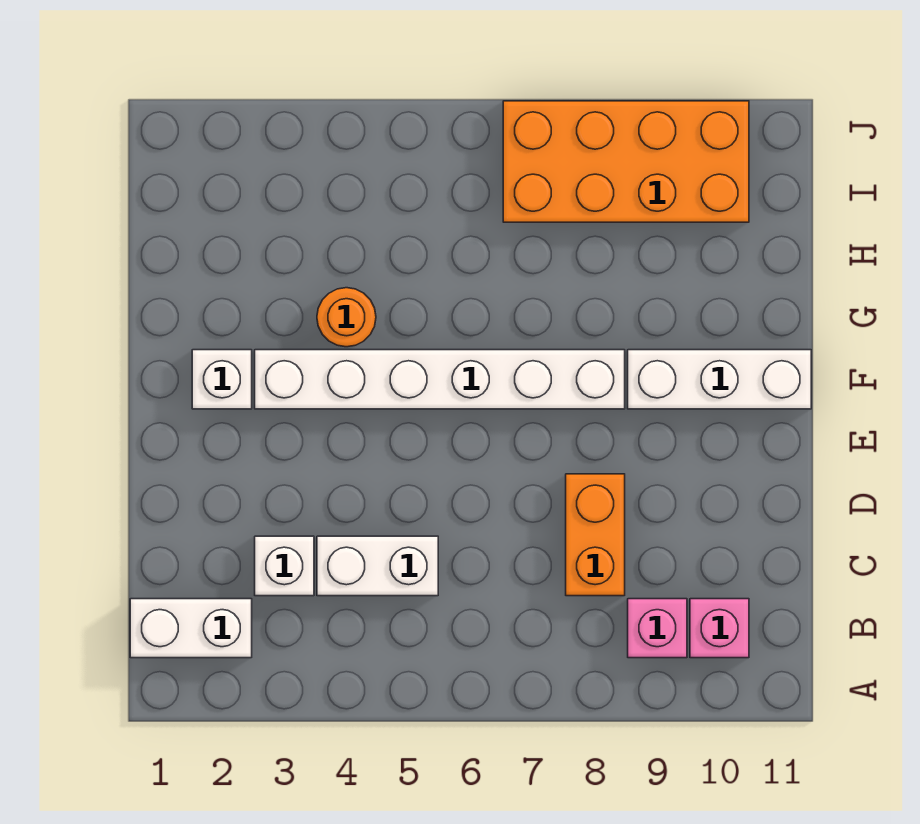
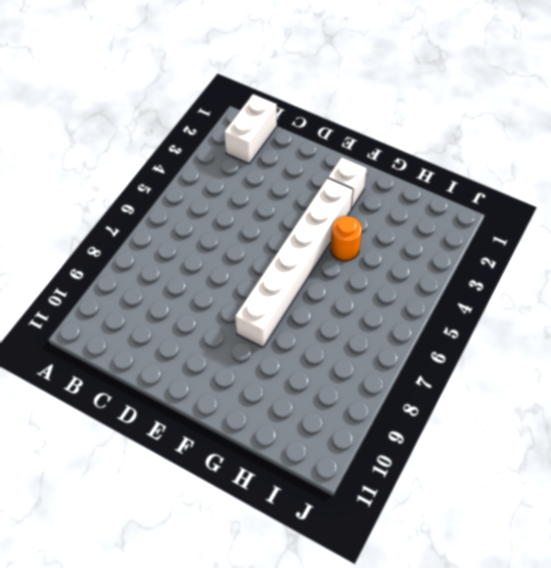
none -> pink 1x1 brick [628,599,687,658]
none -> pink 1x1 brick [690,599,749,658]

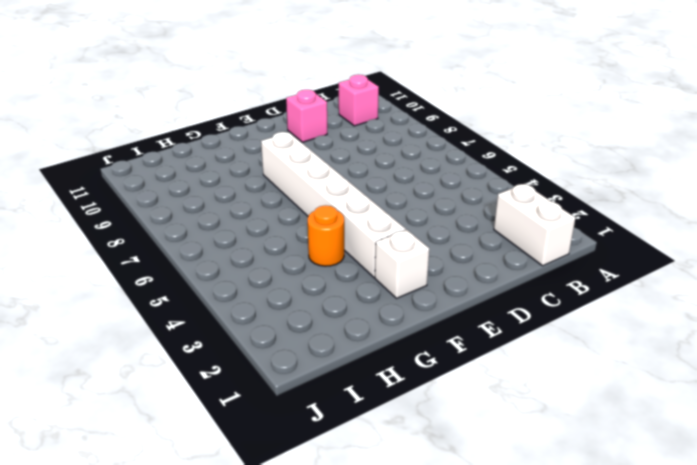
pink 1x1 brick [286,90,327,142] -> pink 1x1 brick moved to [628,599,687,658]
none -> white 1x1 brick [255,536,314,596]
none -> white 1x2 brick [317,536,438,596]

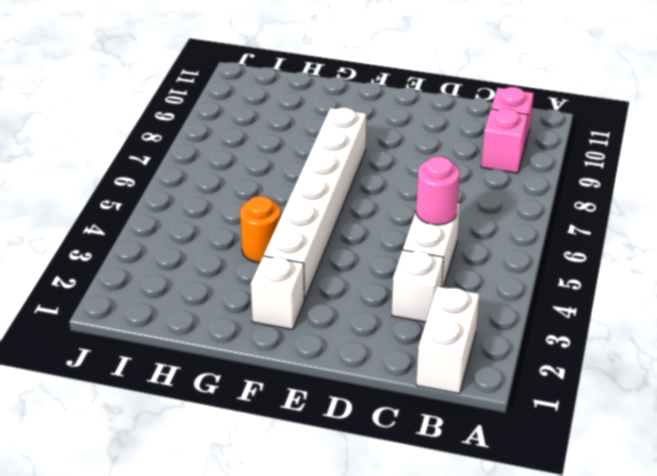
pink 1x1 round brick [416,157,460,225] -> none
none -> orange 1x2 brick [566,474,625,596]
none -> white 1x3 brick [628,350,811,409]

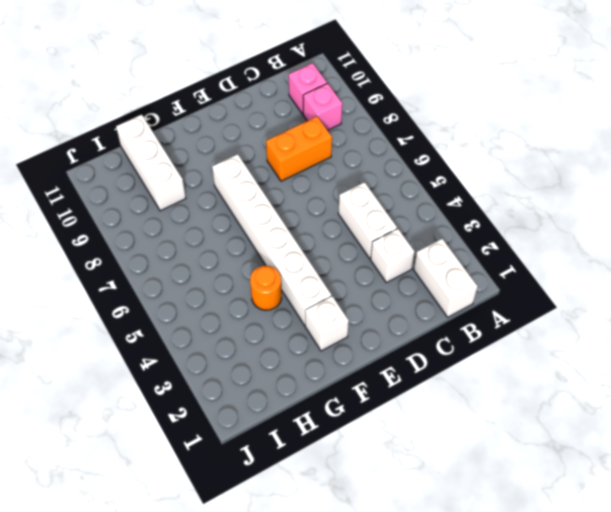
white 1x3 brick [116,115,186,211] -> white 1x3 brick moved to [628,350,811,409]
none -> orange 2x4 brick [503,101,749,222]

